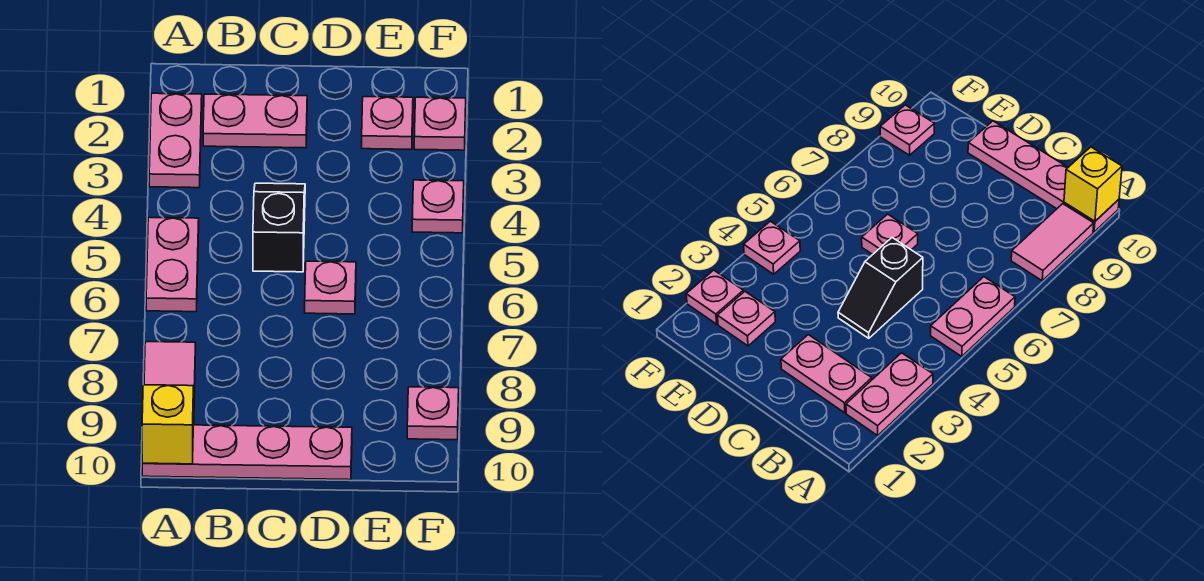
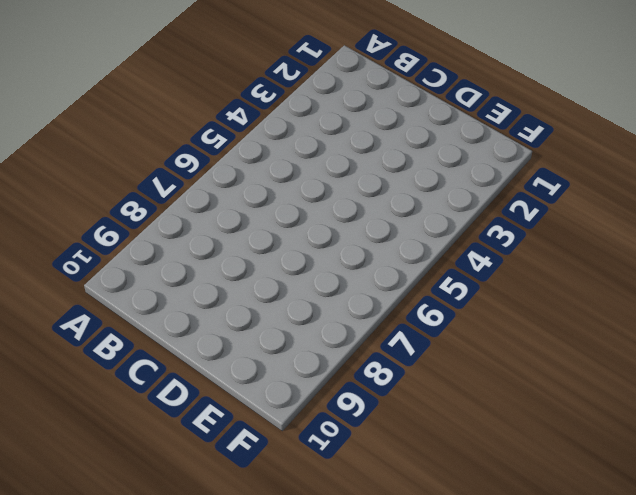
none -> pink 1x2 plate [149,93,202,188]
none -> pink 1x2 plate [146,217,199,312]
none -> pink 1x2 tile [144,342,196,425]

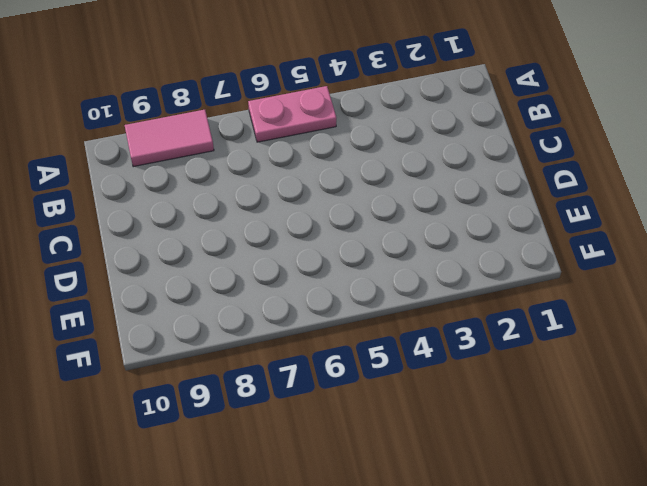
none -> pink 1x2 plate [149,93,202,188]
none -> pink 1x4 plate [142,425,352,480]
none -> pink 1x2 plate [203,94,307,148]

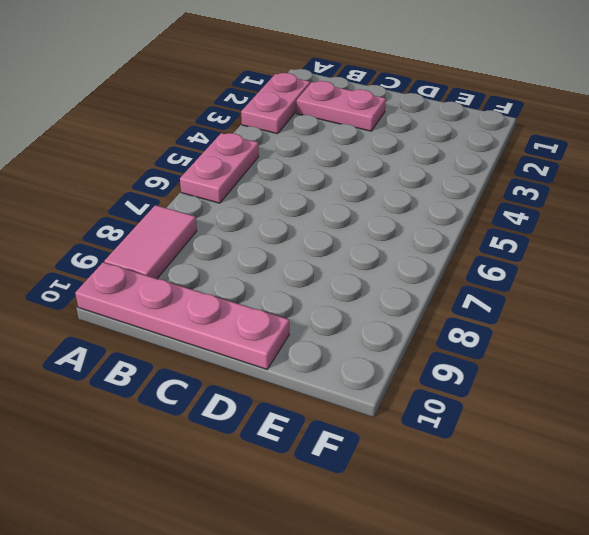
none -> black 1x2 slope [253,183,305,272]
none -> pink 1x1 plate [305,261,356,314]
none -> pink 1x1 plate [362,97,413,149]

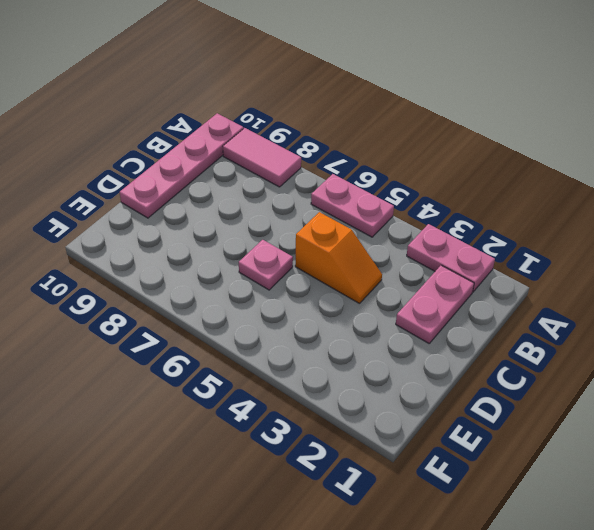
orange 1x2 slope [295,212,382,304] -> black 1x2 slope [253,183,305,272]
none -> pink 1x1 plate [362,97,413,149]
none -> pink 1x1 plate [414,97,466,150]
none -> pink 1x1 plate [412,180,464,233]

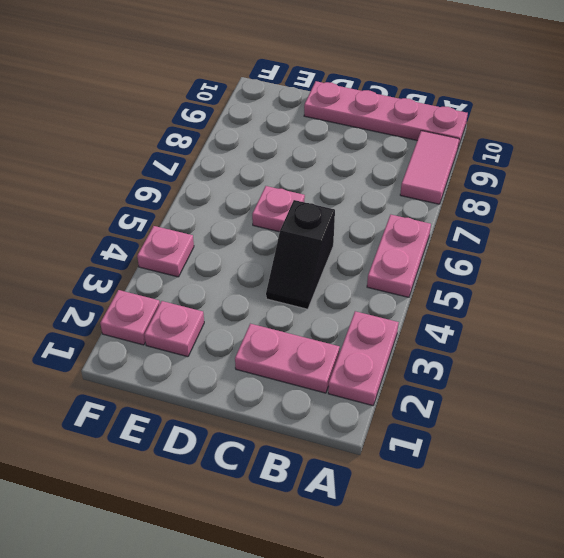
none -> pink 1x1 plate [407,387,459,440]
none -> yellow 1x1 brick [142,385,193,464]

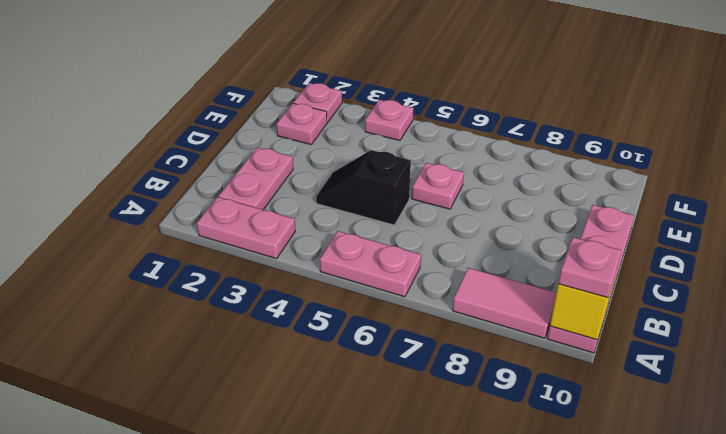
pink 1x1 plate [558,237,622,298] -> pink 1x1 plate moved to [407,387,459,440]

